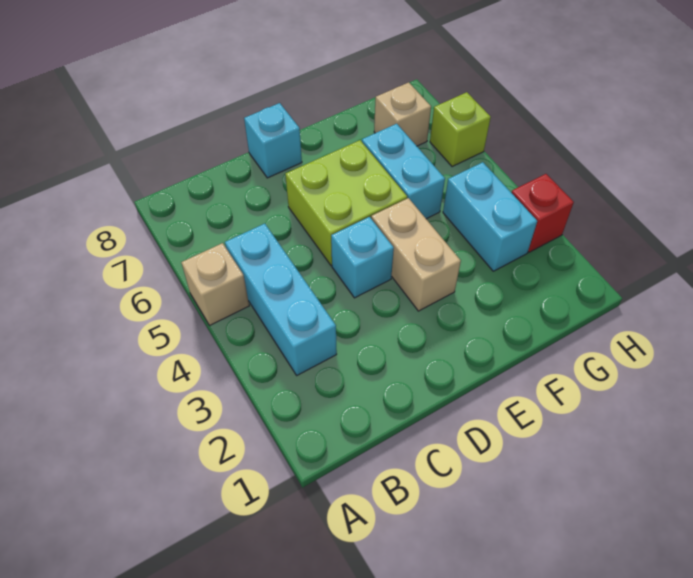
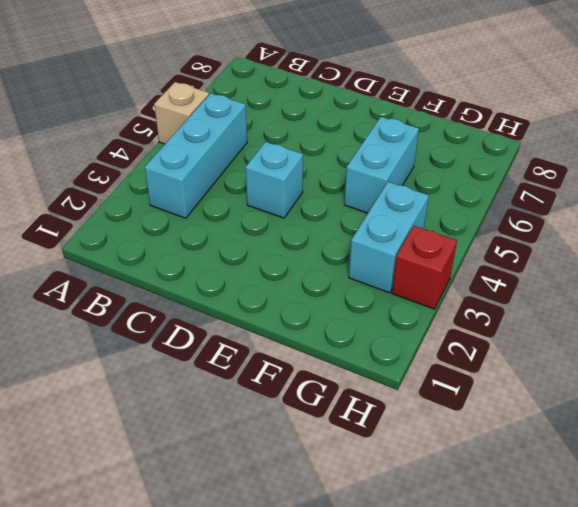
none -> lime 2x2 brick [285,140,407,266]
none -> cyan 1x1 brick [244,103,302,178]

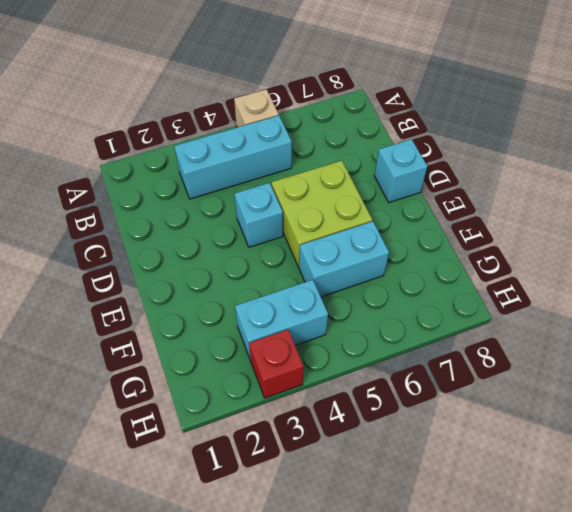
none -> tan 1x2 brick [371,198,461,311]
none -> tan 1x1 brick [374,82,431,146]

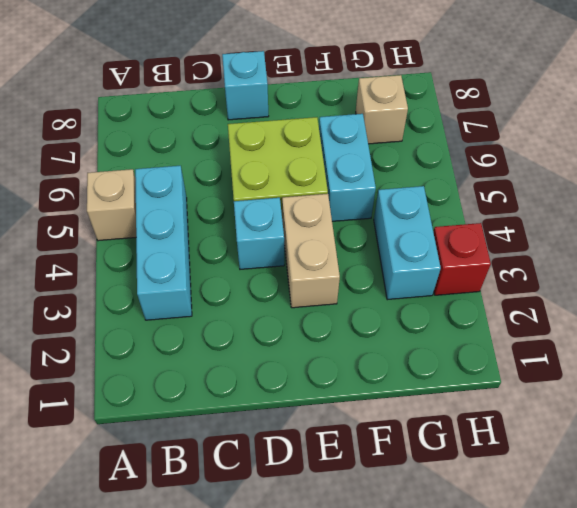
none -> lime 1x1 brick [430,92,491,167]

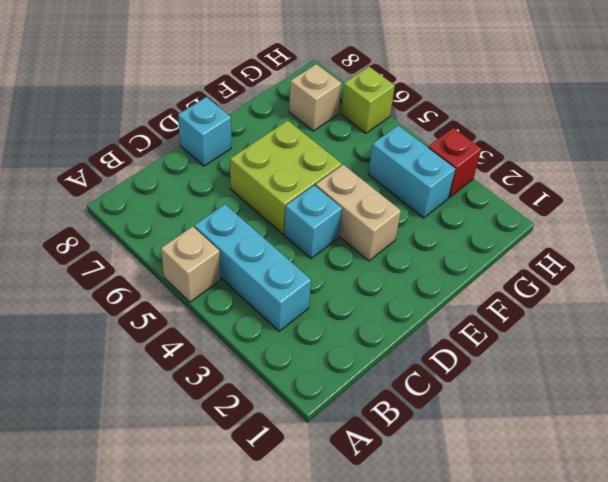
none -> cyan 1x2 brick [362,124,445,219]

